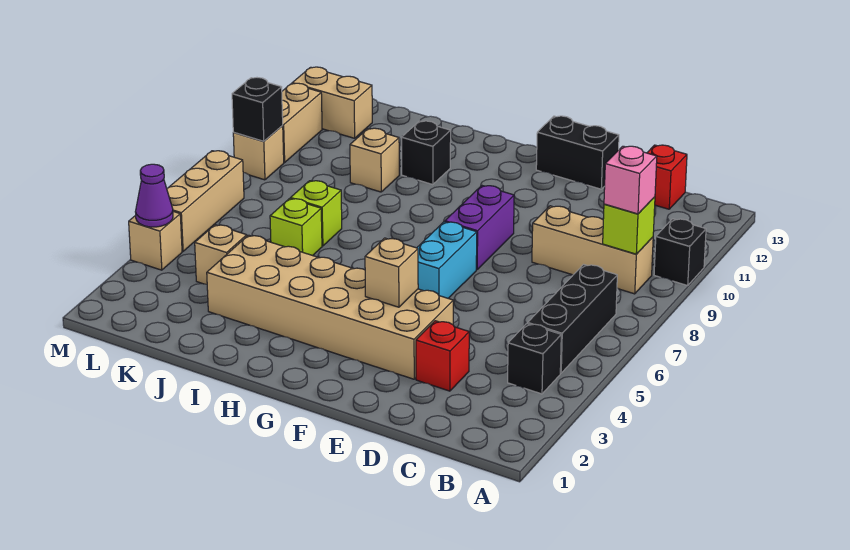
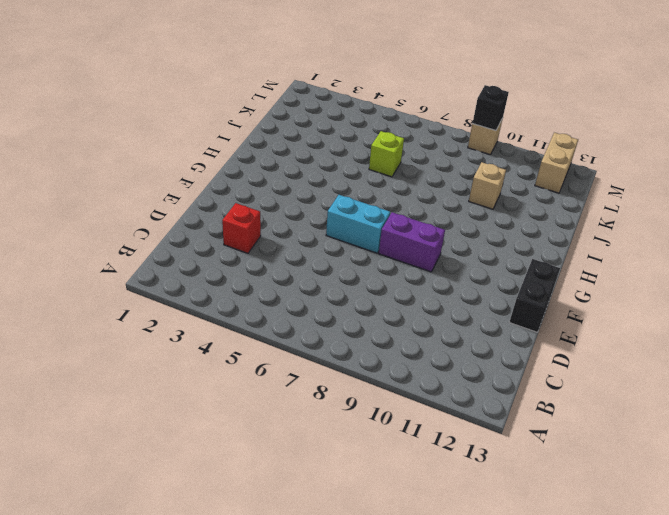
none -> black 1x1 brick [654,219,706,286]
none -> black 1x1 brick [508,324,561,394]
none -> black 1x3 brick [528,265,617,373]

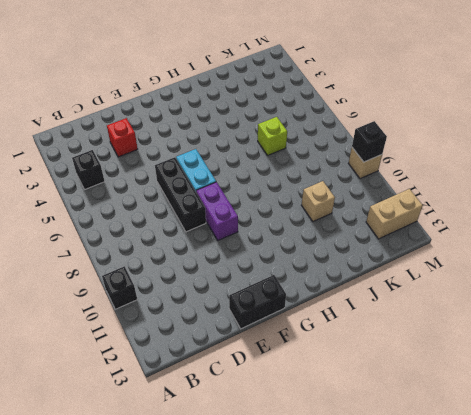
black 1x3 brick [155,157,206,232] -> black 1x3 brick moved to [528,265,617,373]
none -> tan 1x3 brick [532,206,653,294]
none -> red 1x1 brick [647,145,687,209]
none -> tan 2x6 brick [207,235,453,379]

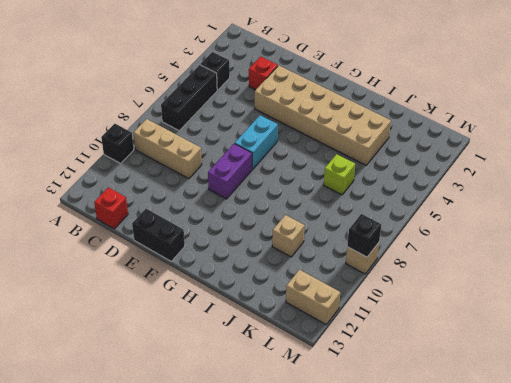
none -> black 1x1 brick [402,121,451,185]
none -> lime 1x1 brick [291,181,342,246]
none -> tan 1x1 brick [195,225,247,284]

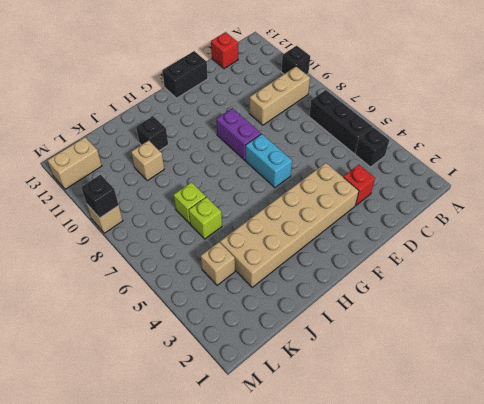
none -> tan 1x1 brick [129,211,182,270]
none -> tan 1x3 brick [167,151,244,251]
none -> tan 1x2 brick [282,83,322,163]

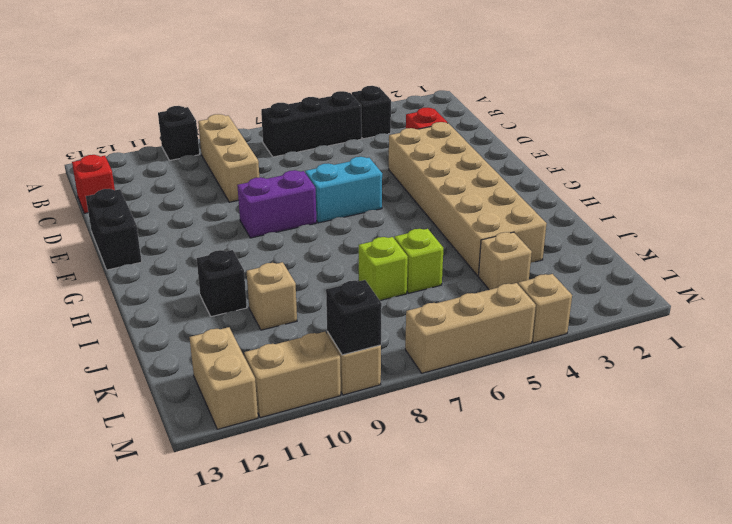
none -> lime 1x1 brick [603,197,655,254]
none -> tan 1x1 brick [365,238,418,307]
none -> purple 1x1 cone [135,164,173,227]

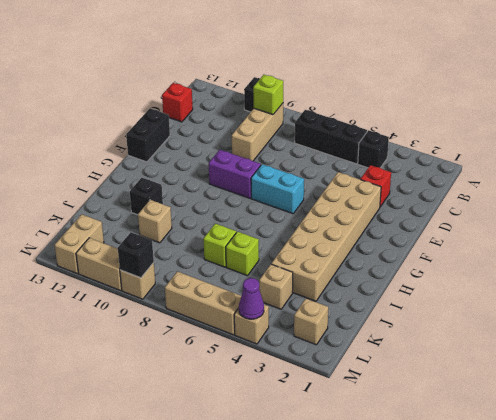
tan 1x1 brick [294,299,328,345] -> tan 1x1 brick moved to [365,238,418,307]
none -> pink 1x1 brick [604,146,657,214]

